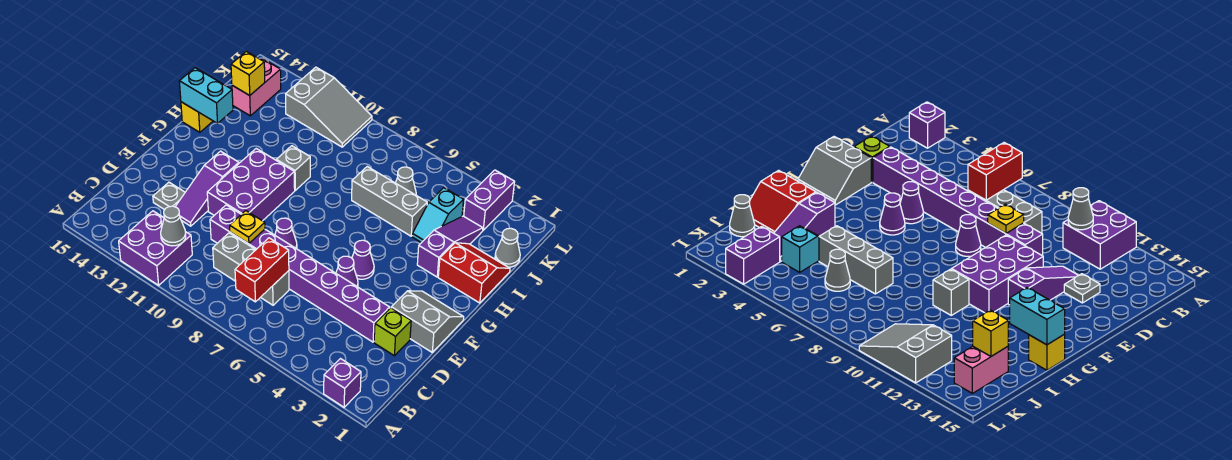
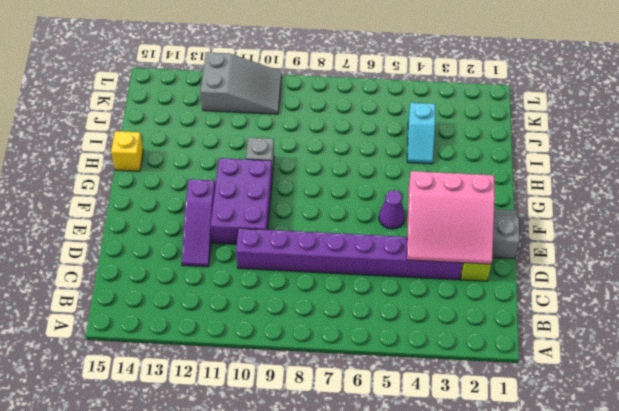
pink 3x3 slope [407,171,495,264] -> none
none -> purple 1x1 brick [324,359,361,407]
none -> purple 2x2 brick [119,211,192,285]
none -> grey 1x3 brick [213,233,289,305]

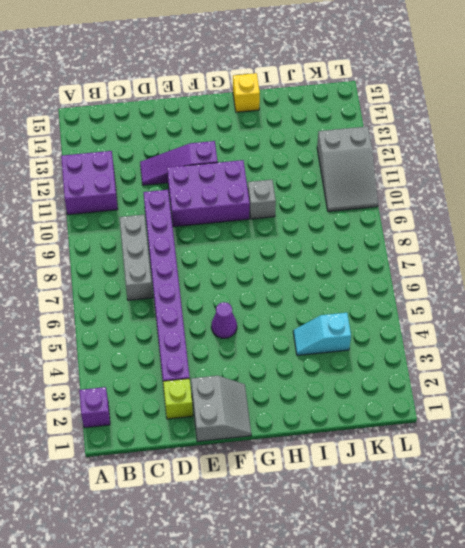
none -> grey 1x1 plate [153,182,185,210]
none -> purple 1x1 cone [336,256,358,287]
none -> purple 1x1 cone [275,218,297,249]

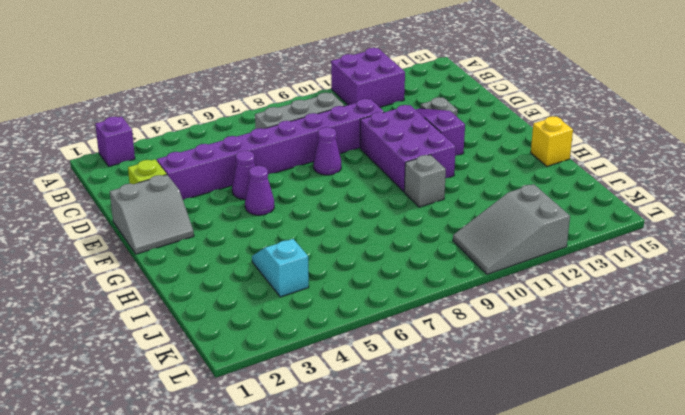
none -> red 2x2 slope [438,243,510,303]
none -> purple 1x3 slope [417,216,483,277]
none -> grey 1x3 brick [352,167,427,236]

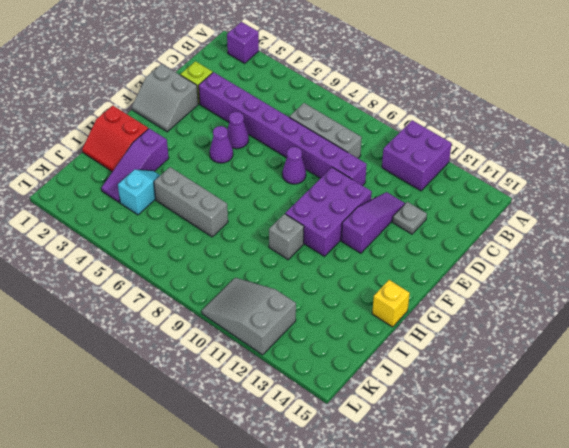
none -> grey 1x1 cone [495,228,520,267]
none -> grey 1x1 cone [396,167,416,195]
none -> pink 1x2 brick [232,59,281,116]

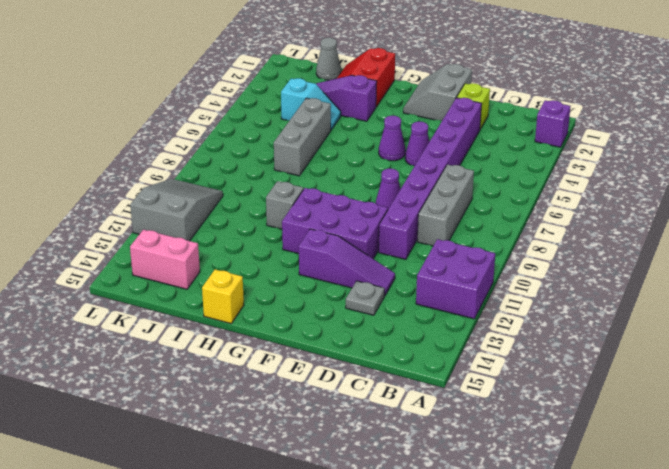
none -> grey 1x1 cone [396,167,416,195]
none -> purple 1x2 brick [464,170,514,230]
none -> red 1x2 brick [235,238,289,302]

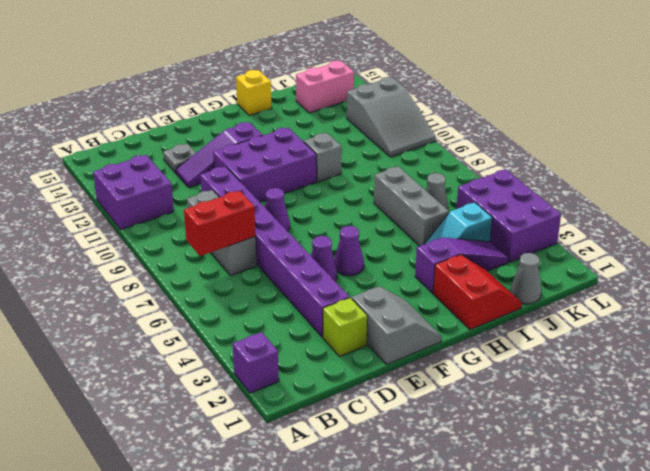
purple 2x3 brick [457,169,561,262] -> purple 1x2 brick [464,170,514,230]
none -> grey 1x1 cone [161,206,186,246]
none -> yellow 1x1 plate [230,211,265,244]
none -> cyan 1x2 brick [179,68,233,123]

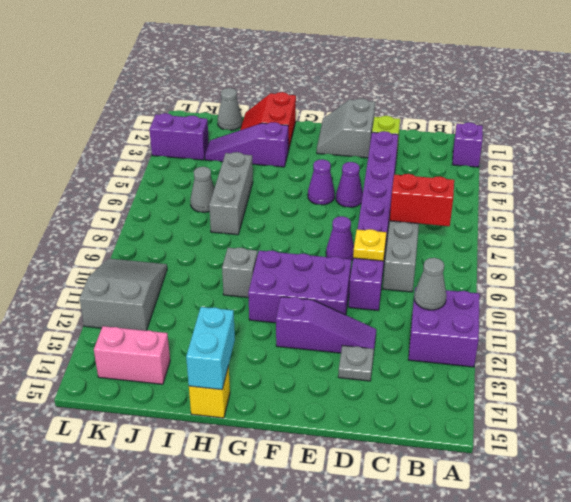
none -> cyan 1x2 slope [412,188,464,243]
none -> yellow 1x1 brick [231,51,265,95]

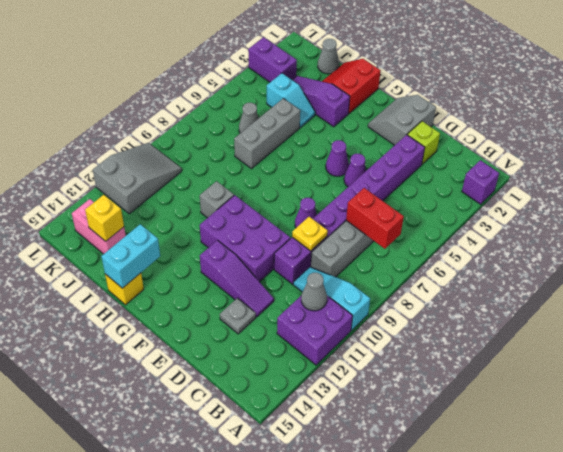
cyan 1x3 slope [293,267,370,330] -> none

